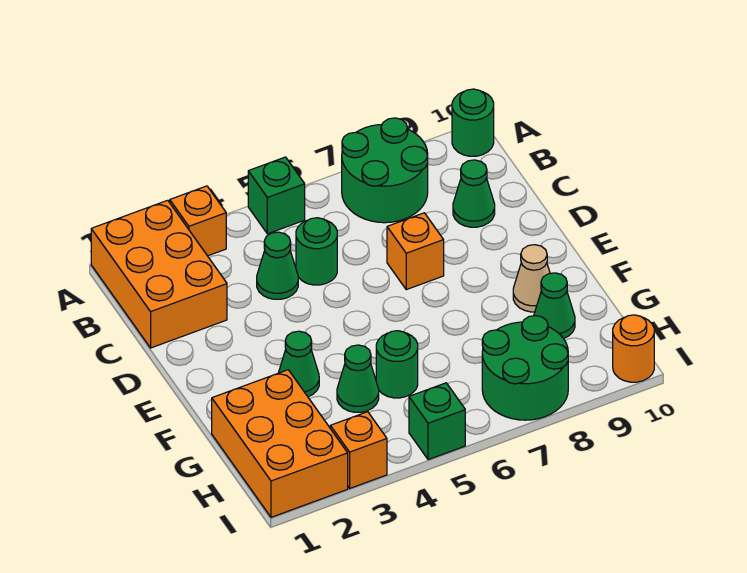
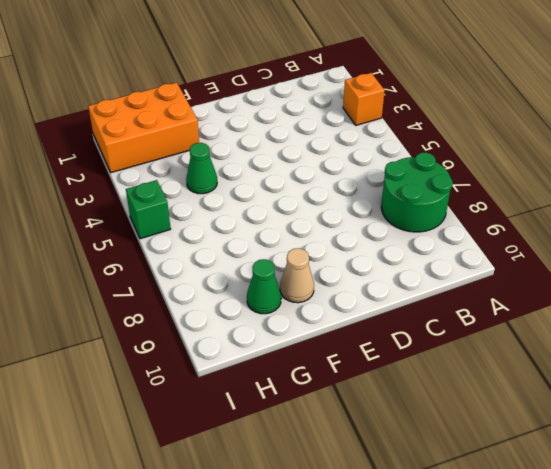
none -> orange 2x3 brick [91,200,227,348]
none -> green 1x1 brick [248,157,305,234]
none -> green 1x1 round brick [452,89,494,156]

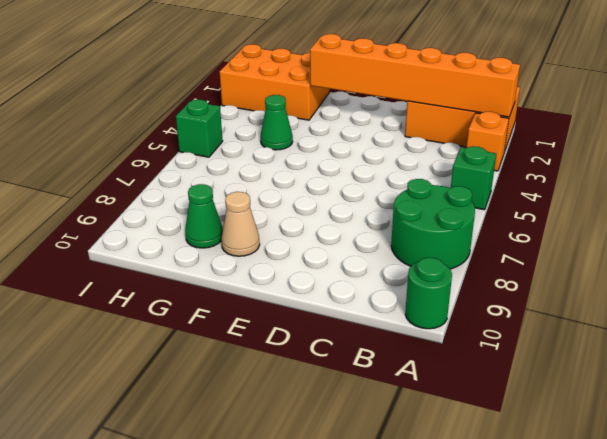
orange 1x6 brick [310,34,520,117] -> none
none -> green 1x1 cone [257,232,298,299]
none -> green 1x1 round brick [296,218,337,285]
none -> green 1x1 cone [453,160,495,227]

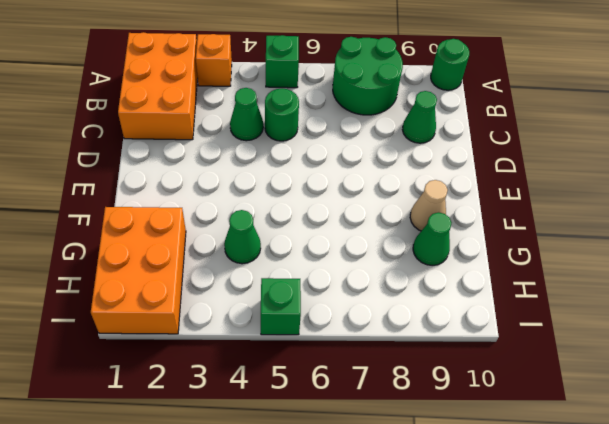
none -> orange 1x1 brick [387,213,444,290]
none -> green 1x1 cone [279,331,319,397]
none -> green 1x1 round brick [376,331,418,398]

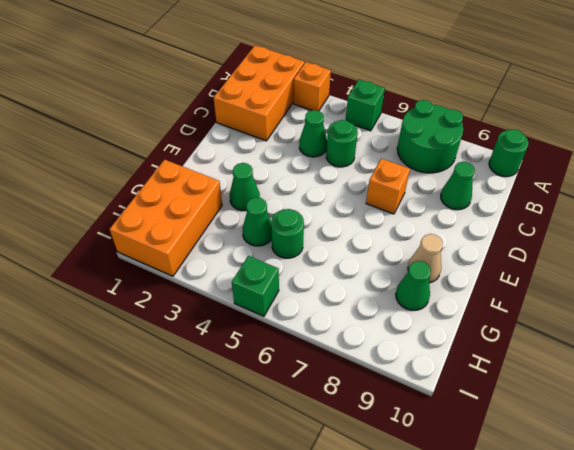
none -> green 2x2 round brick [482,316,568,420]
none -> orange 1x1 brick [330,412,387,488]
none -> orange 1x1 round brick [613,315,654,382]

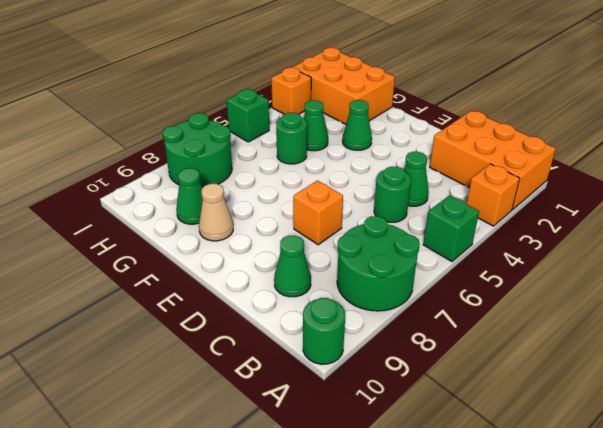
none -> orange 1x1 round brick [613,315,654,382]

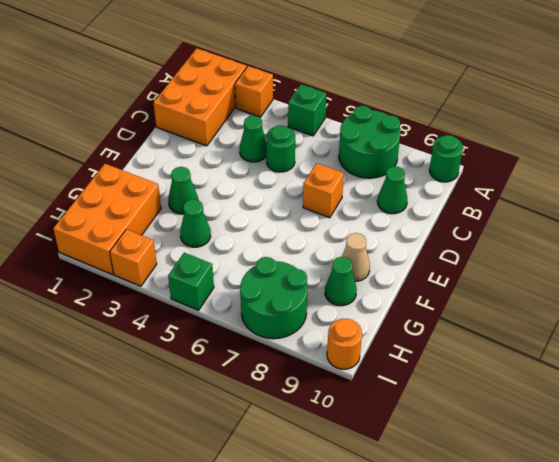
none -> green 1x1 round brick [376,331,418,398]

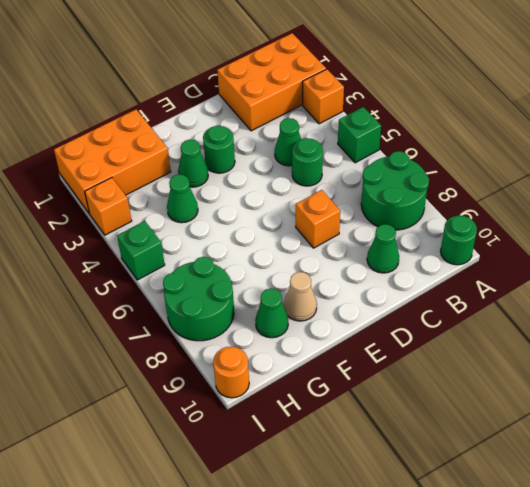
green 1x1 round brick [203,126,235,173] -> green 1x1 round brick moved to [376,331,418,398]

